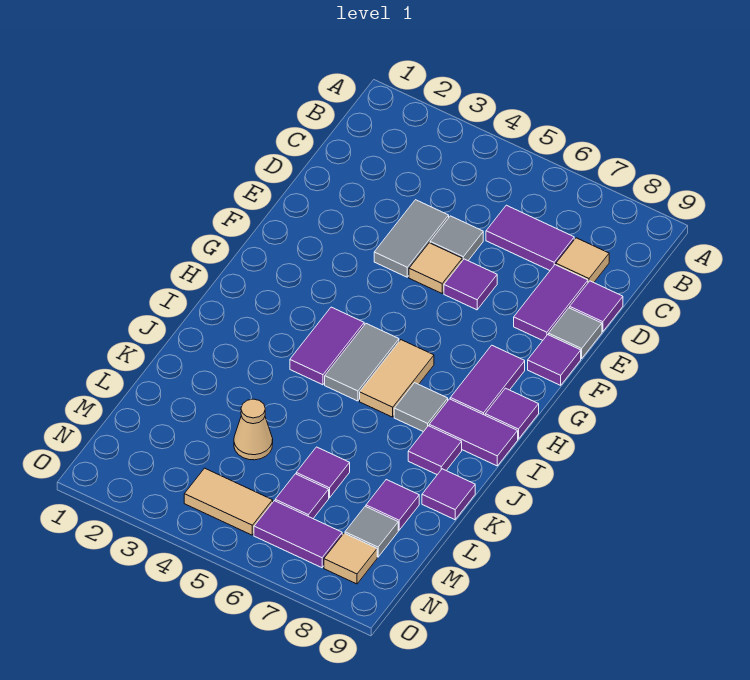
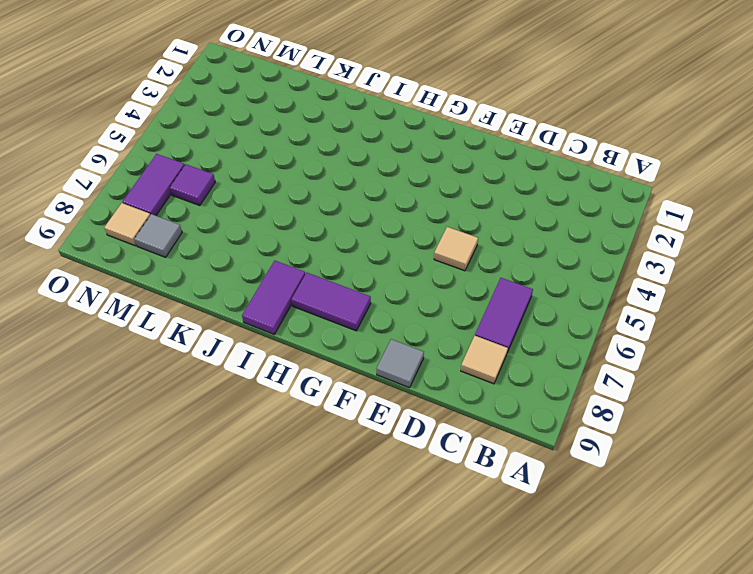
none -> grey 1x2 tile [374,200,449,277]
none -> grey 1x1 tile [430,216,483,261]
none -> purple 1x2 tile [514,265,588,340]

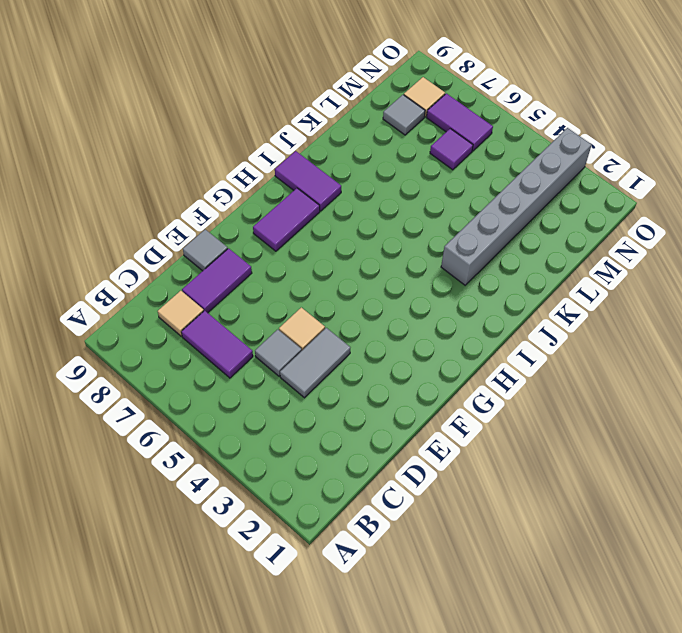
grey 1x6 brick [441,128,592,285] -> none
none -> purple 1x1 tile [570,281,623,332]
none -> purple 1x1 tile [444,259,497,310]
none -> purple 1x1 tile [528,335,581,385]

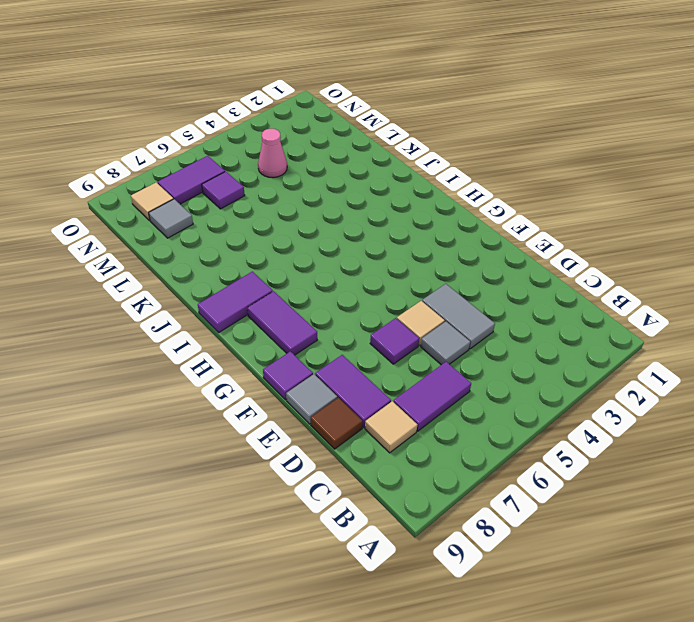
brown 1x1 tile [311,398,363,449] -> purple 1x1 tile [570,281,623,332]
pink 1x1 cone [258,129,287,178] -> none
none -> purple 1x2 tile [290,307,364,385]
none -> grey 1x2 tile [325,324,399,401]
none -> tan 1x2 tile [360,340,434,417]

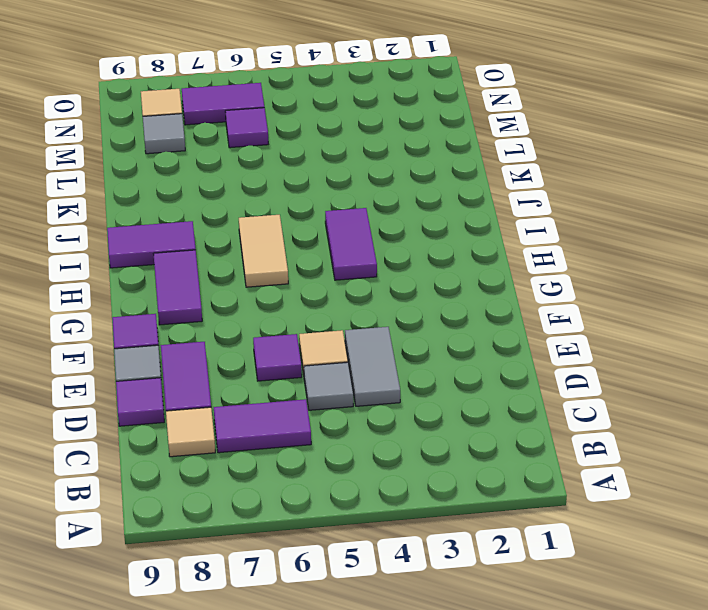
none -> grey 1x2 tile [325,324,399,401]
none -> purple 1x1 tile [485,388,539,439]
none -> grey 1x1 tile [394,383,448,432]

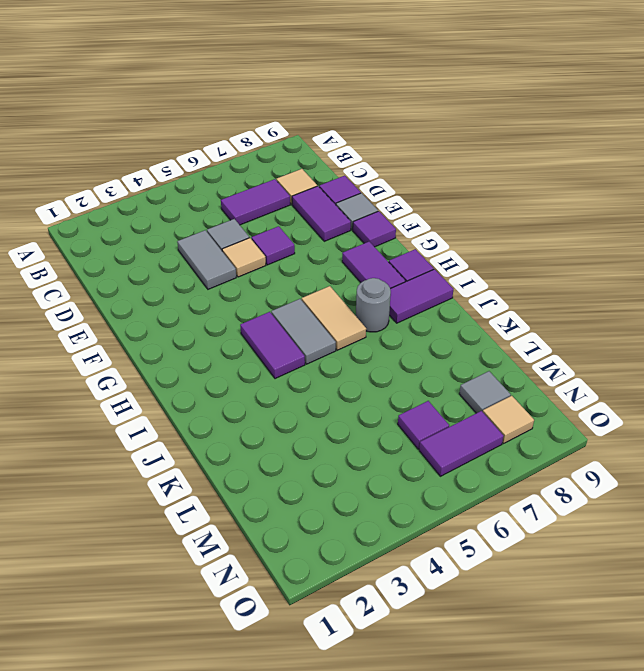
grey 1x1 round brick [356,278,391,332] -> grey 1x1 tile [394,383,448,432]
none -> purple 1x1 tile [408,426,462,475]
none -> purple 1x1 tile [422,469,475,520]
none -> tan 1x1 cone [234,399,273,460]

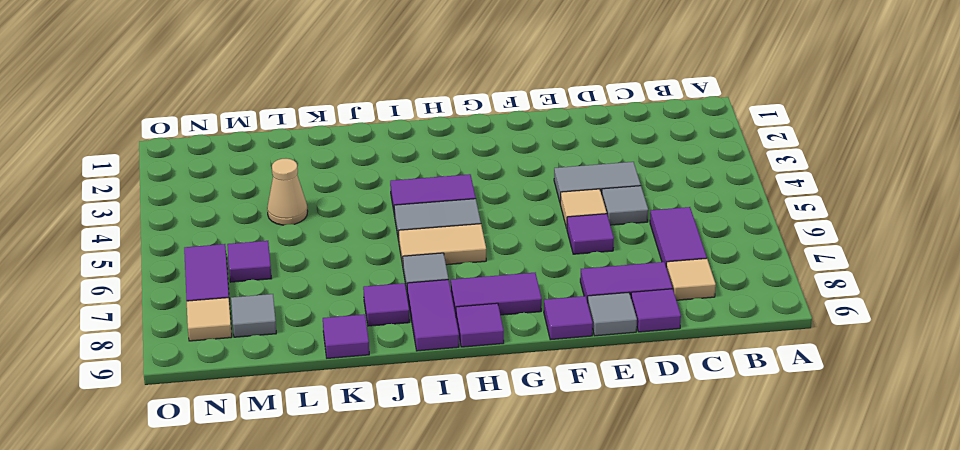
none -> purple 1x1 tile [296,447,350,498]
none -> purple 1x1 tile [366,480,419,530]
none -> tan 1x2 tile [184,468,273,535]

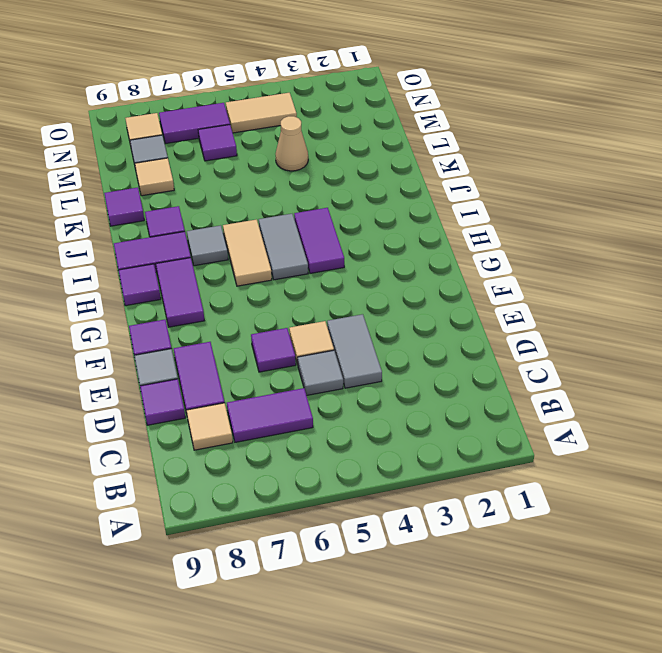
tan 1x1 tile [135,158,174,196] -> purple 1x1 tile [366,480,419,530]
none -> purple 1x1 tile [296,447,350,498]

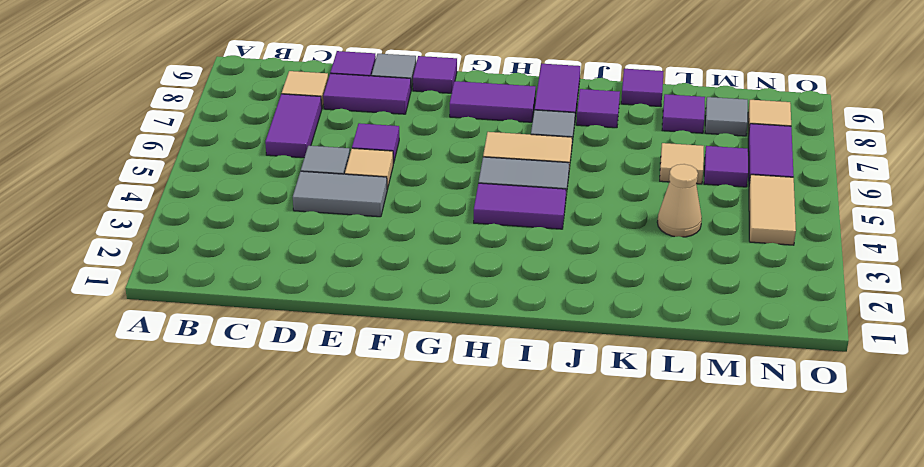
tan 1x1 tile [660,143,704,184] -> purple 1x1 tile [296,447,350,498]
none -> purple 1x1 tile [485,388,539,439]

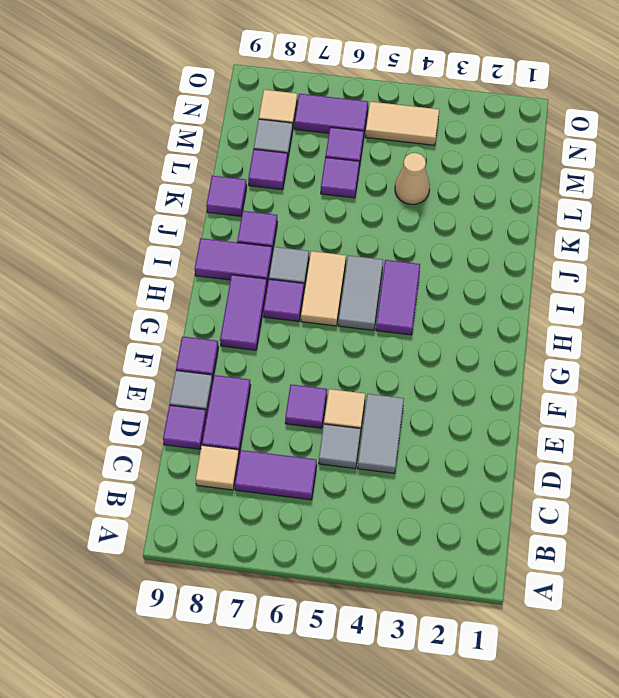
purple 1x1 tile [263,279,304,321] -> purple 1x1 tile moved to [485,388,539,439]

